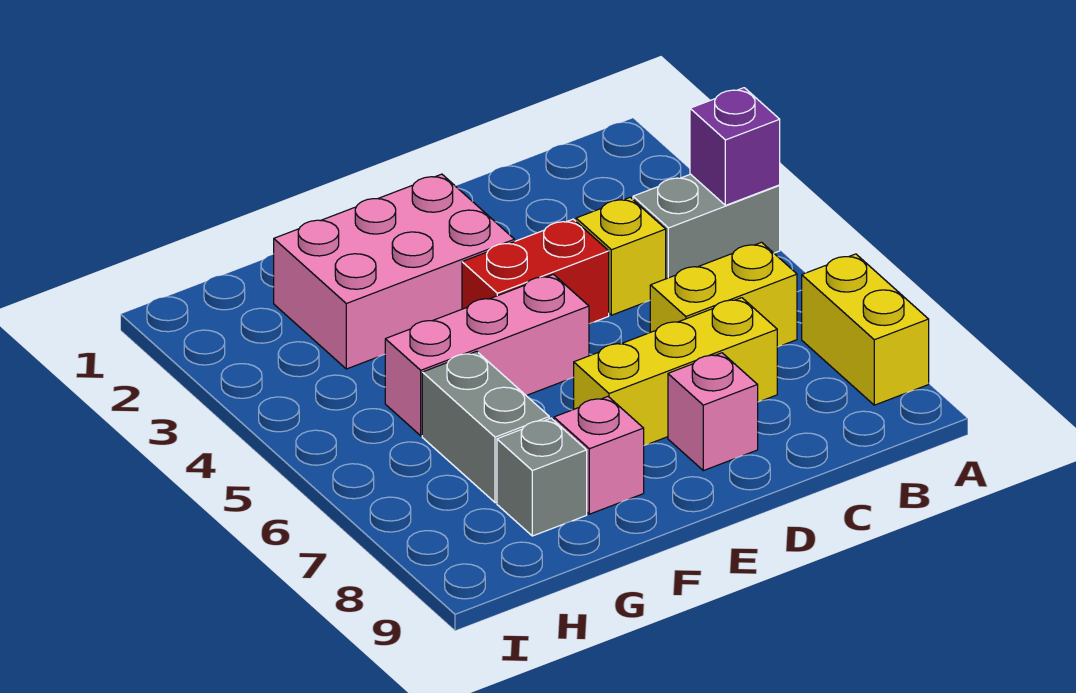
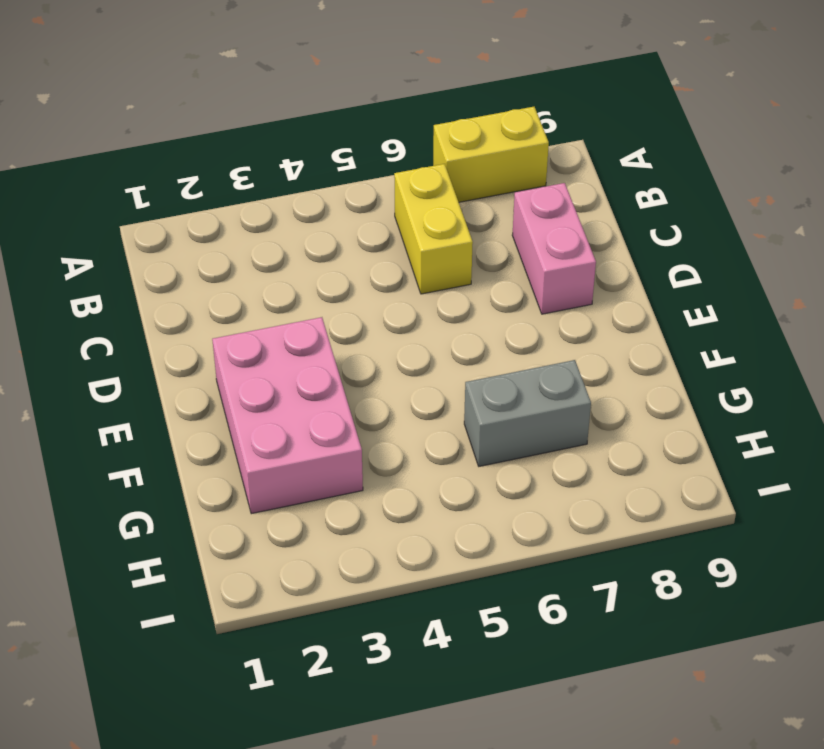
pink 1x2 brick [512,183,596,314] -> pink 1x1 brick [668,353,758,471]
none -> grey 1x2 brick [633,174,780,279]
none -> yellow 1x1 brick [576,197,666,315]
none -> yellow 1x3 brick [574,298,777,445]

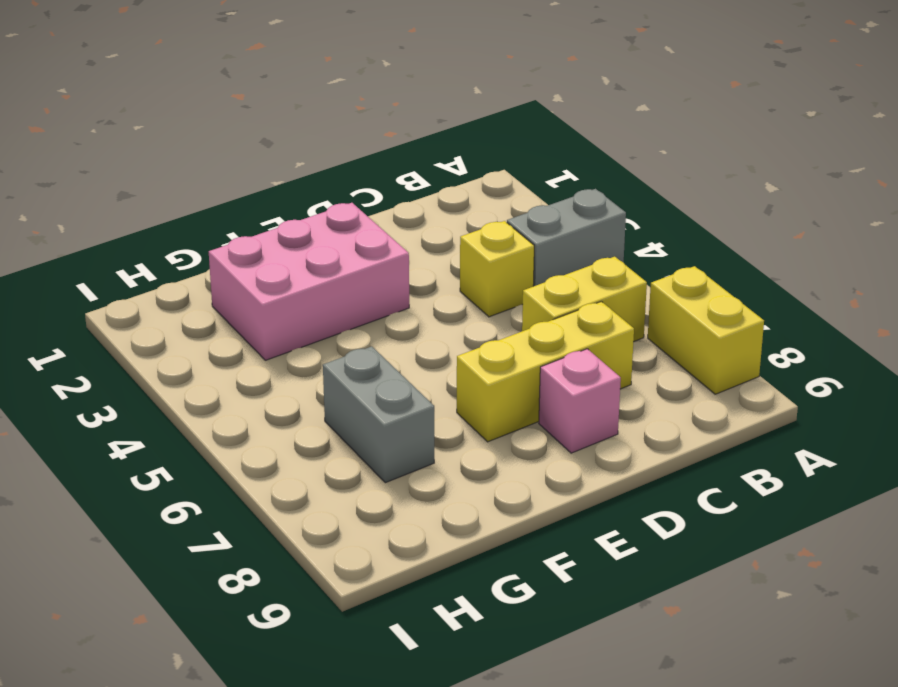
none -> red 1x2 brick [462,219,609,324]
none -> pink 1x3 brick [385,274,589,436]
none -> pink 1x1 brick [554,397,644,514]

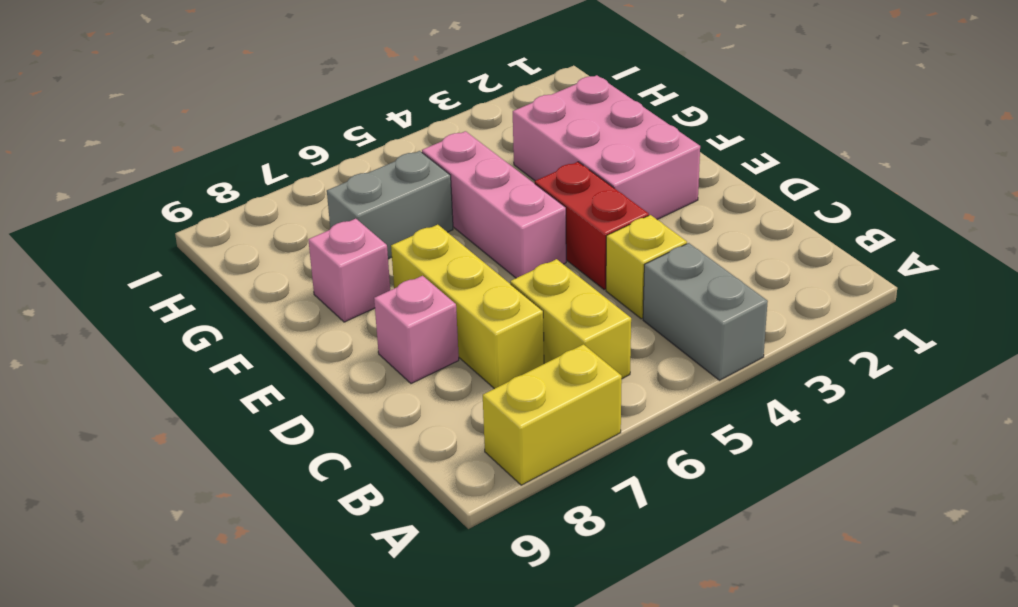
none -> grey 1x1 brick [497,418,587,536]
none -> purple 1x1 brick [690,88,780,205]

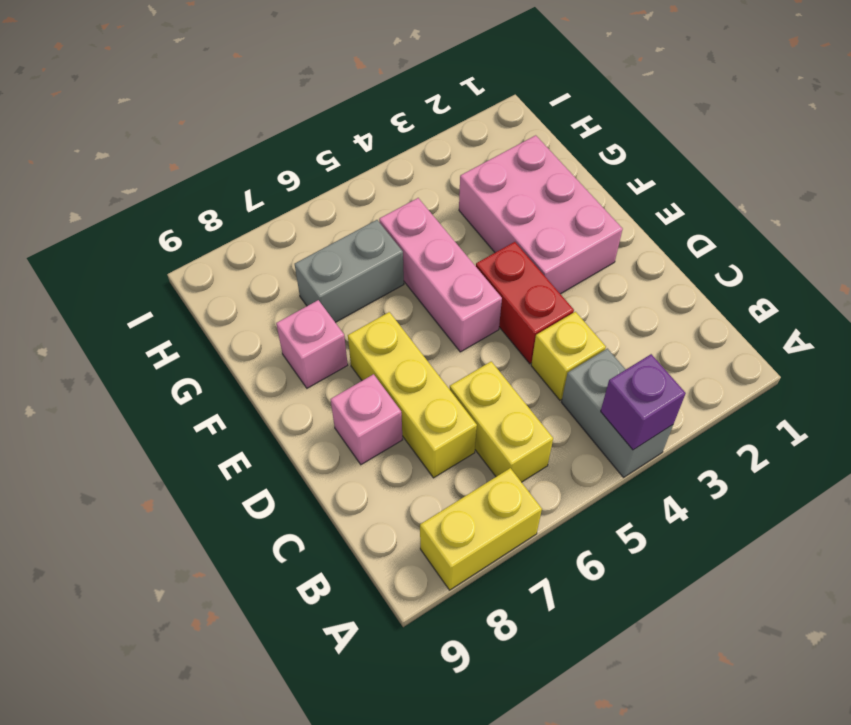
none -> grey 1x1 brick [497,418,587,536]

